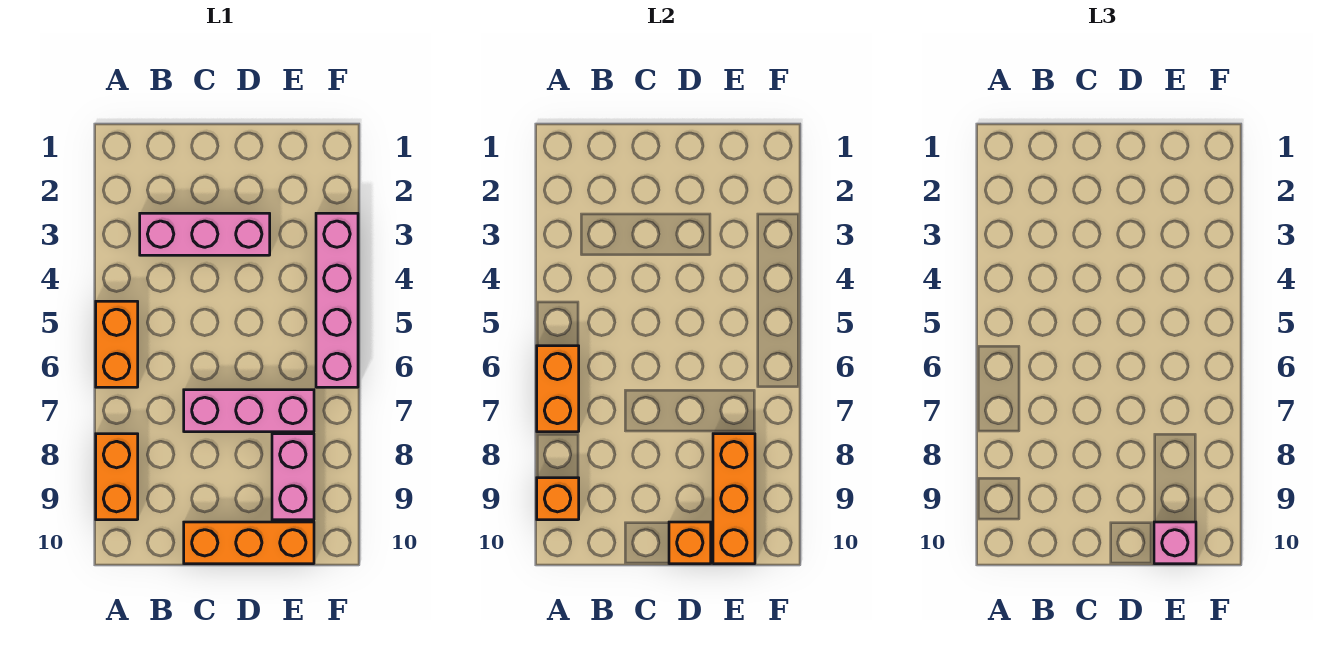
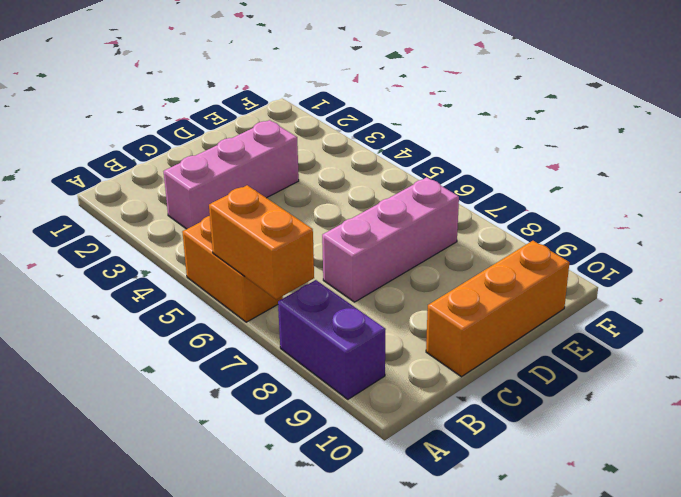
purple 1x2 brick [278,280,386,399] -> orange 1x2 brick [96,434,138,520]
none -> pink 1x2 brick [272,434,314,520]
none -> pink 1x4 brick [316,213,358,387]
none -> orange 1x1 brick [537,478,579,520]

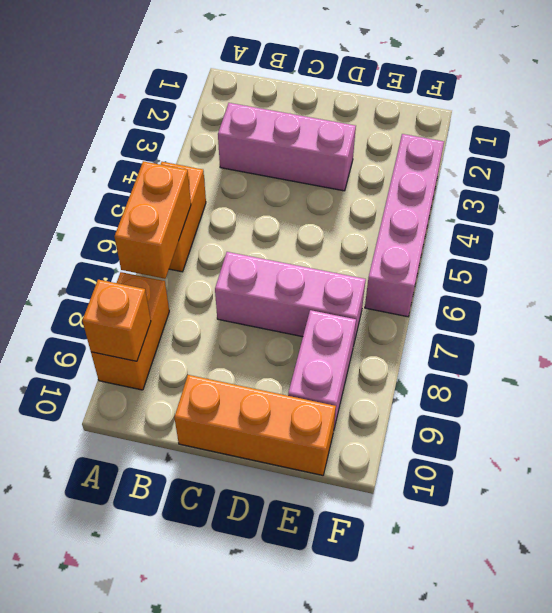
none -> orange 1x1 brick [669,522,711,564]
none -> orange 1x3 brick [713,434,755,564]
none -> pink 1x1 brick [1154,522,1196,564]

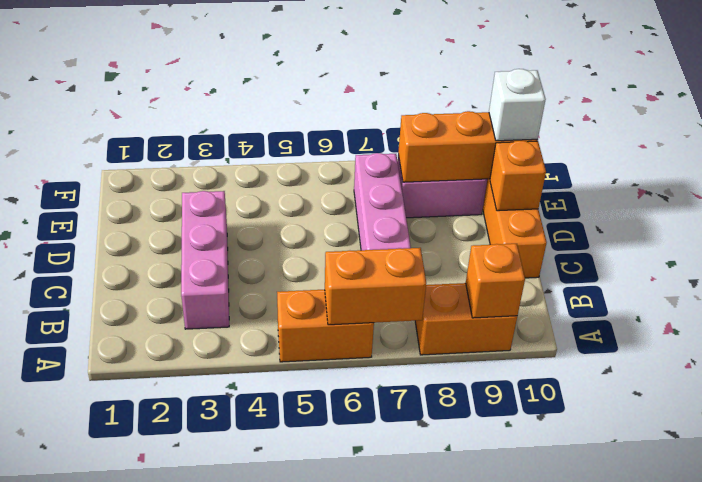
white 1x1 brick [489,69,546,141] -> pink 1x1 brick [1154,522,1196,564]
none -> pink 1x4 brick [316,213,358,387]

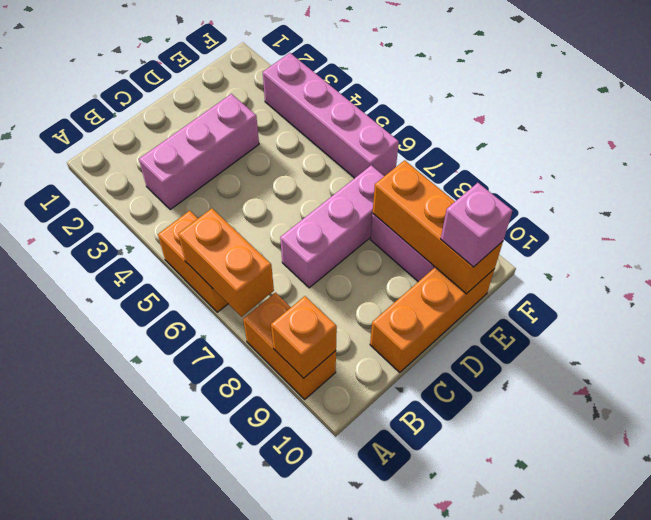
none -> orange 1x1 brick [669,522,711,564]

